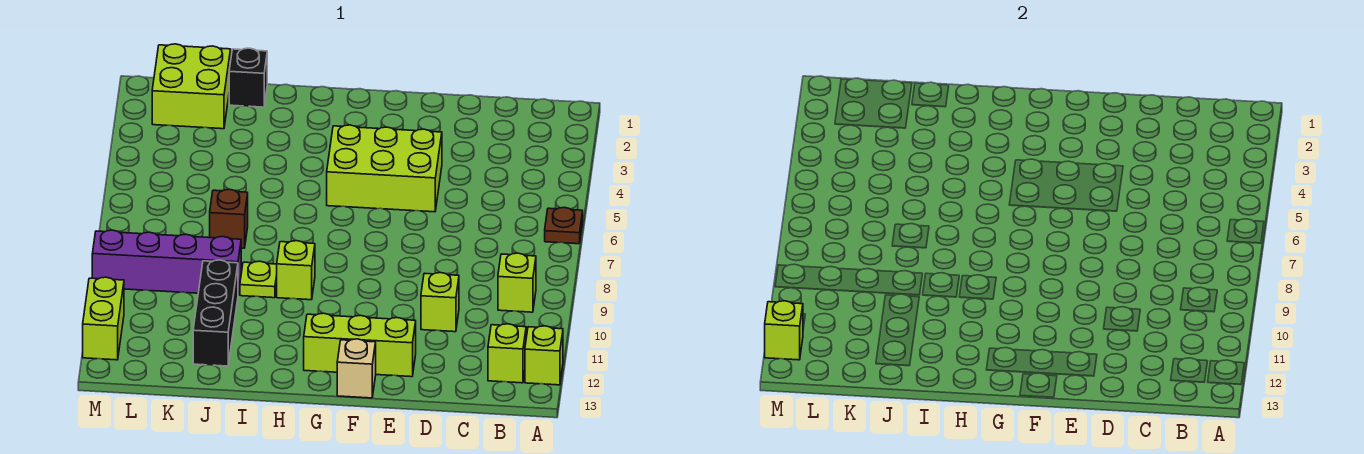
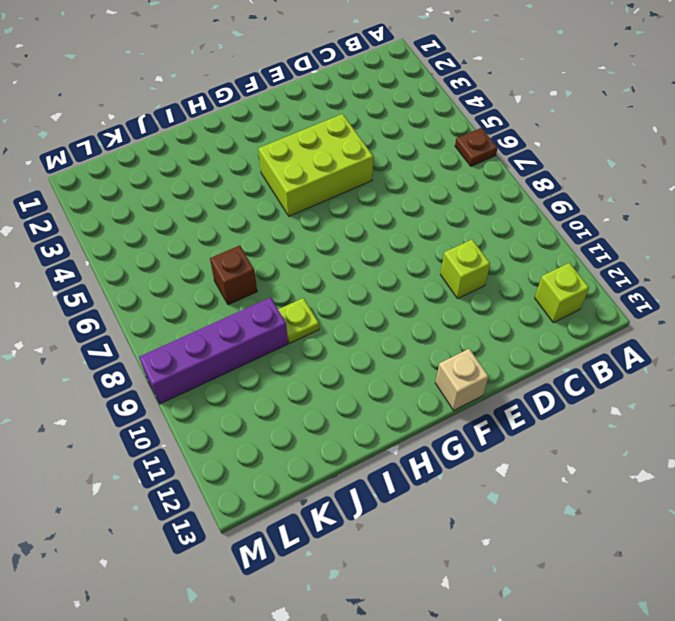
none -> lime 1x1 brick [525,326,563,385]
none -> lime 1x1 brick [498,253,536,312]
none -> lime 1x3 brick [304,313,416,377]

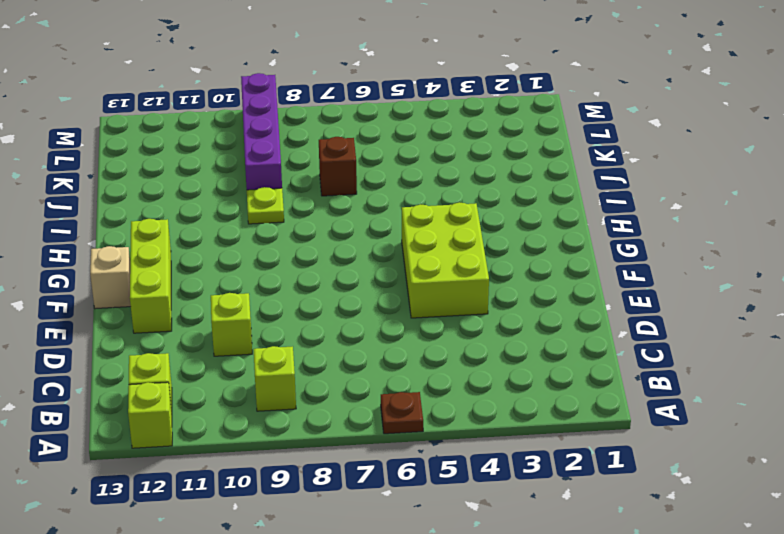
none -> lime 1x1 brick [277,241,315,300]
none -> black 1x1 brick [229,48,267,107]
none -> black 1x3 brick [193,260,238,366]

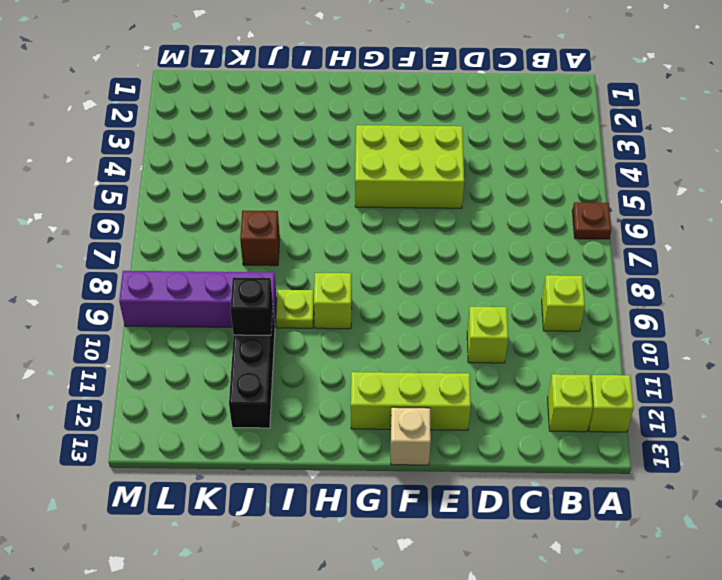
black 1x1 brick [230,277,273,335] -> black 1x1 brick moved to [229,48,267,107]
none -> lime 2x2 brick [152,44,231,129]
none -> lime 1x2 brick [83,277,124,360]
none -> lime 1x1 brick [765,301,803,360]

